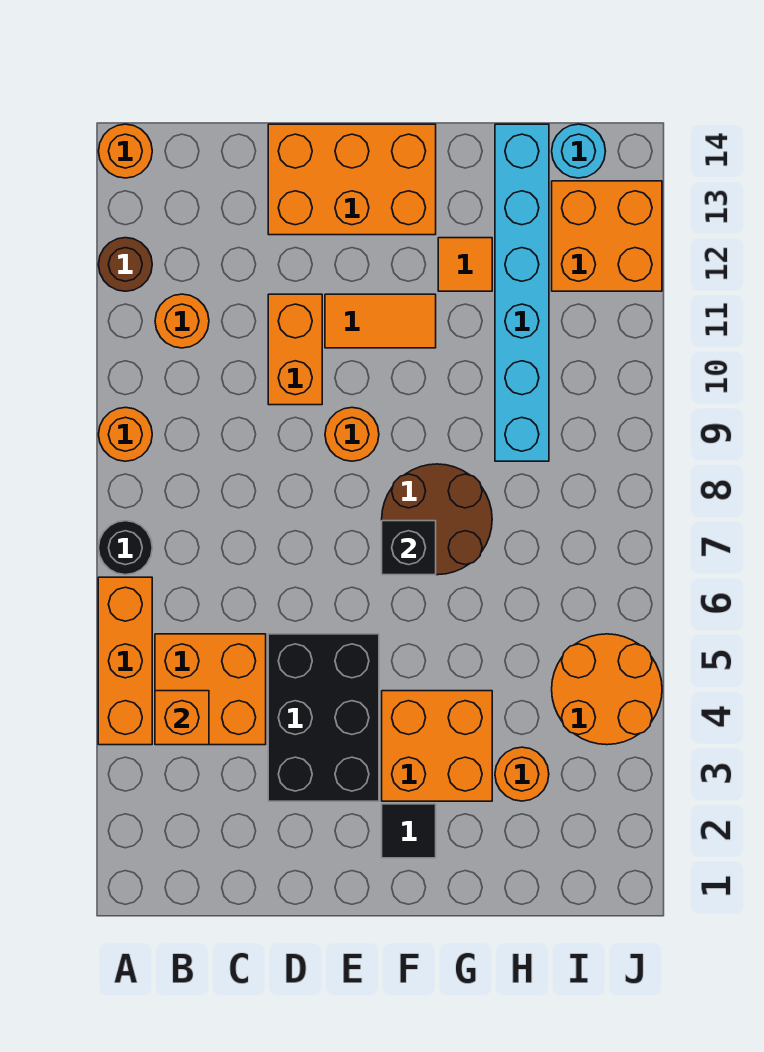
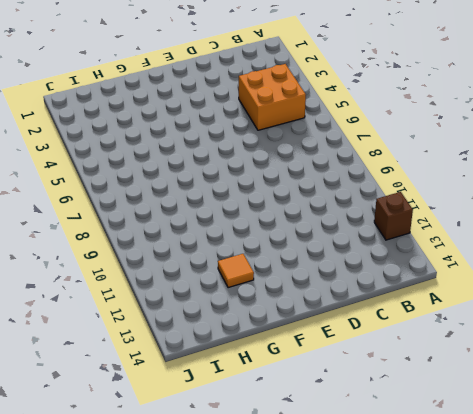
brown 1x1 brick [374,192,413,240] -> brown 1x1 round brick [99,238,152,291]
none -> orange 1x3 brick [98,577,152,745]
none -> black 1x1 round brick [99,521,152,575]
none -> orange 1x1 round brick [99,407,152,461]

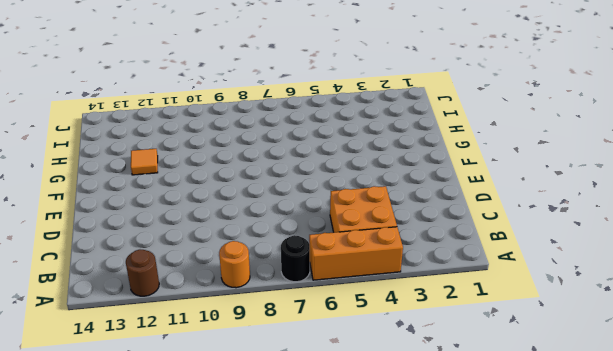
none -> orange 1x1 round brick [99,124,152,178]
none -> orange 1x1 round brick [155,294,209,348]
none -> black 2x3 brick [268,634,379,801]

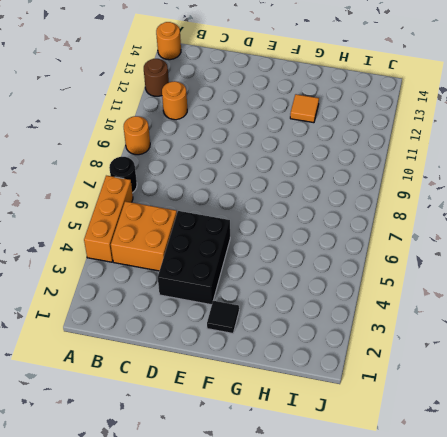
none -> orange 1x2 brick [268,294,322,405]
none -> orange 2x3 brick [268,124,436,235]
none -> orange 1x1 round brick [325,408,379,461]

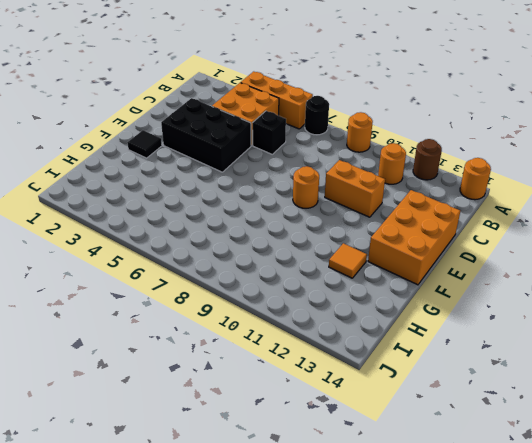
black 1x1 brick [253,111,286,154] -> black 1x1 brick moved to [382,521,436,575]
none -> orange 1x2 tile [325,294,436,348]
none -> orange 2x2 brick [382,691,492,801]
none -> brown 2x2 round brick [382,464,492,575]

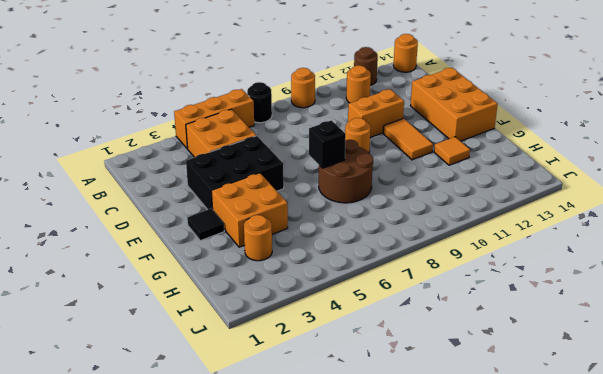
none -> cyan 1x6 brick [495,124,549,461]
none -> orange 2x2 round brick [552,634,662,745]
none -> orange 2x2 brick [552,181,662,291]

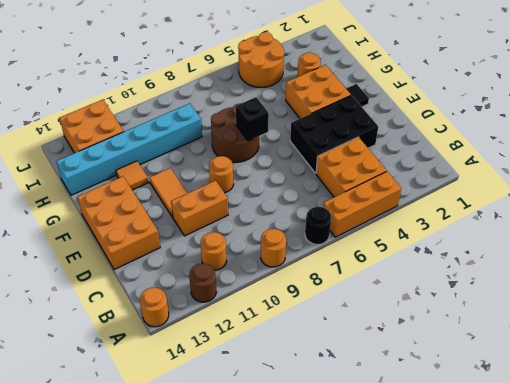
none -> cyan 1x1 round brick [552,124,605,178]
none -> orange 1x1 brick [155,691,209,745]

